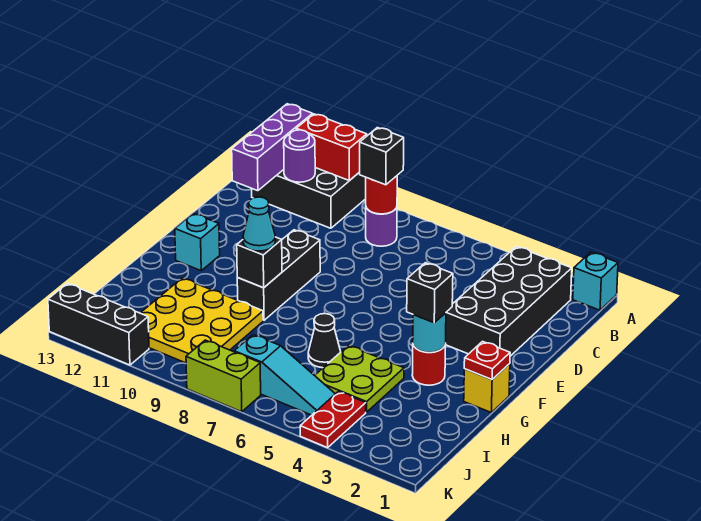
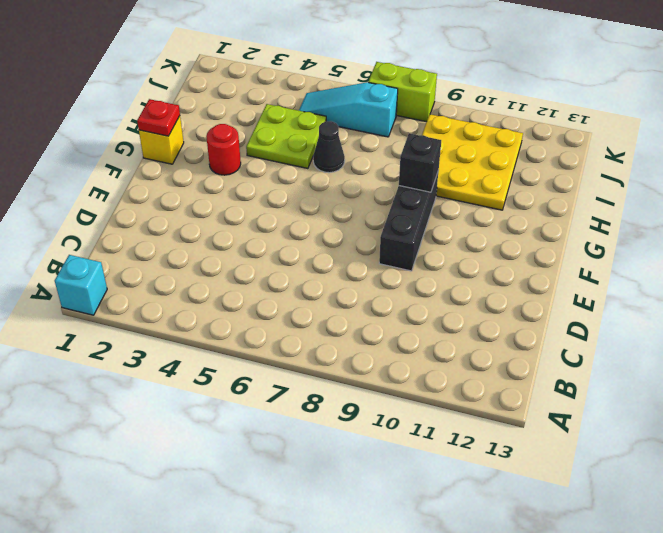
none -> black 2x3 brick [251,168,366,228]
none -> black 2x4 brick [446,247,572,356]
none -> purple 1x1 round brick [366,208,397,246]

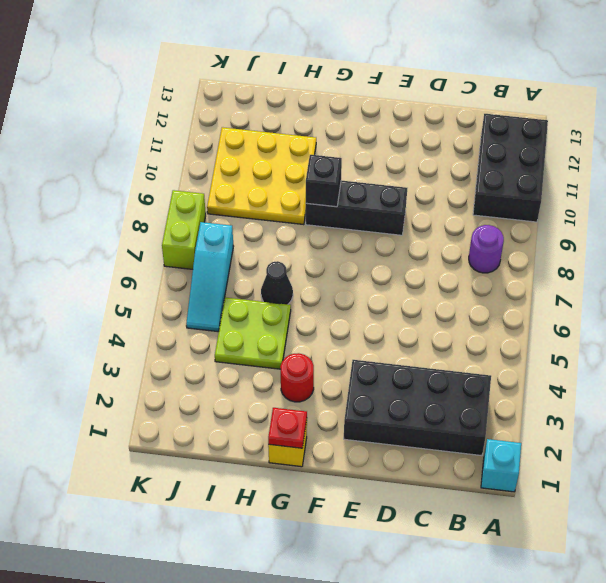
none -> cyan 1x1 brick [175,213,220,271]
none -> red 1x2 plate [300,392,366,448]
none -> black 1x3 brick [48,283,149,365]

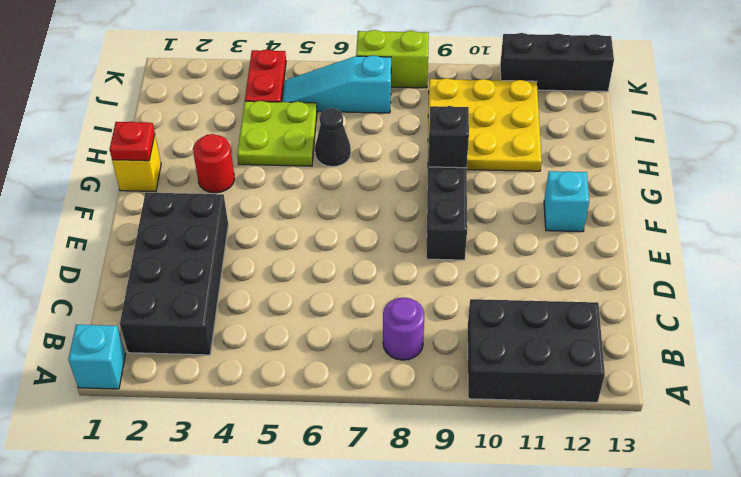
none -> red 1x2 brick [296,114,367,181]
none -> purple 1x3 brick [232,104,313,191]
none -> red 1x1 round brick [366,176,397,214]

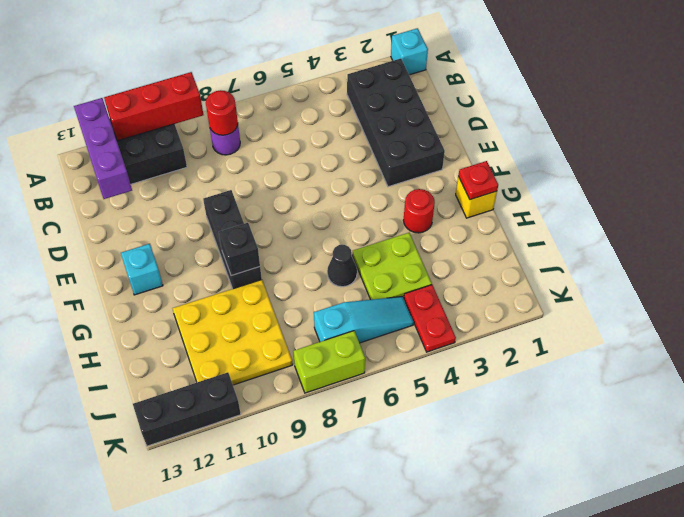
red 1x3 brick [104,72,203,141] -> red 1x2 brick [296,114,367,181]
none -> purple 1x1 round brick [284,130,315,182]
none -> cyan 1x1 round brick [413,313,446,352]
none -> black 1x1 brick [360,128,404,185]

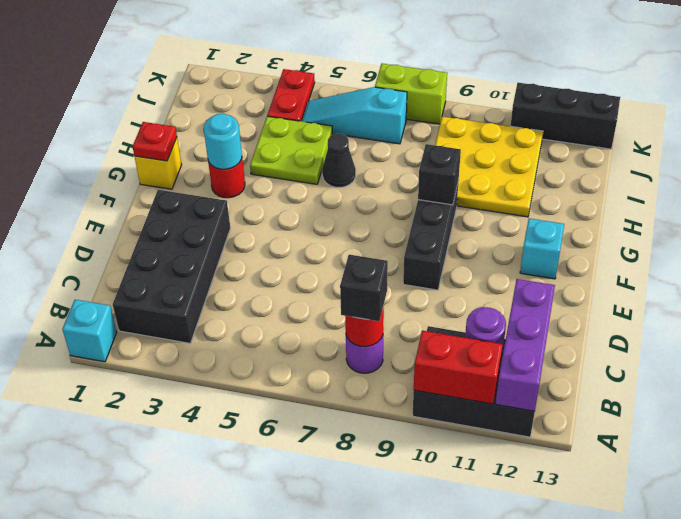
none -> black 1x1 brick [407,263,453,323]
none -> cyan 1x1 cone [243,197,275,251]

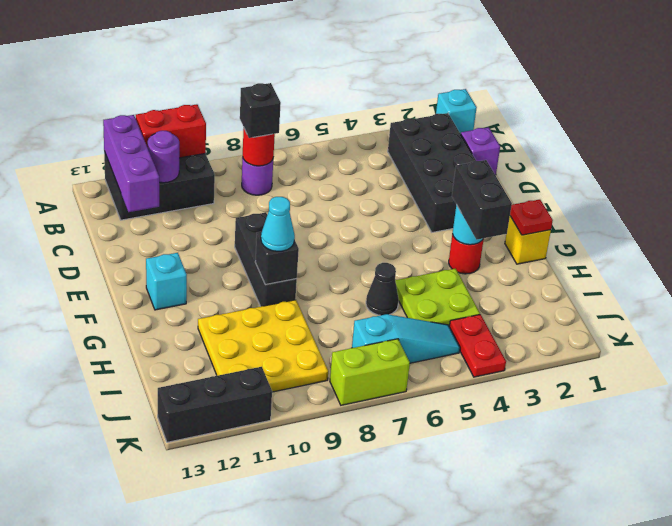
purple 1x1 brick [461,127,500,175] -> none
black 1x2 brick [452,160,512,240] -> black 1x1 brick [407,263,453,323]

